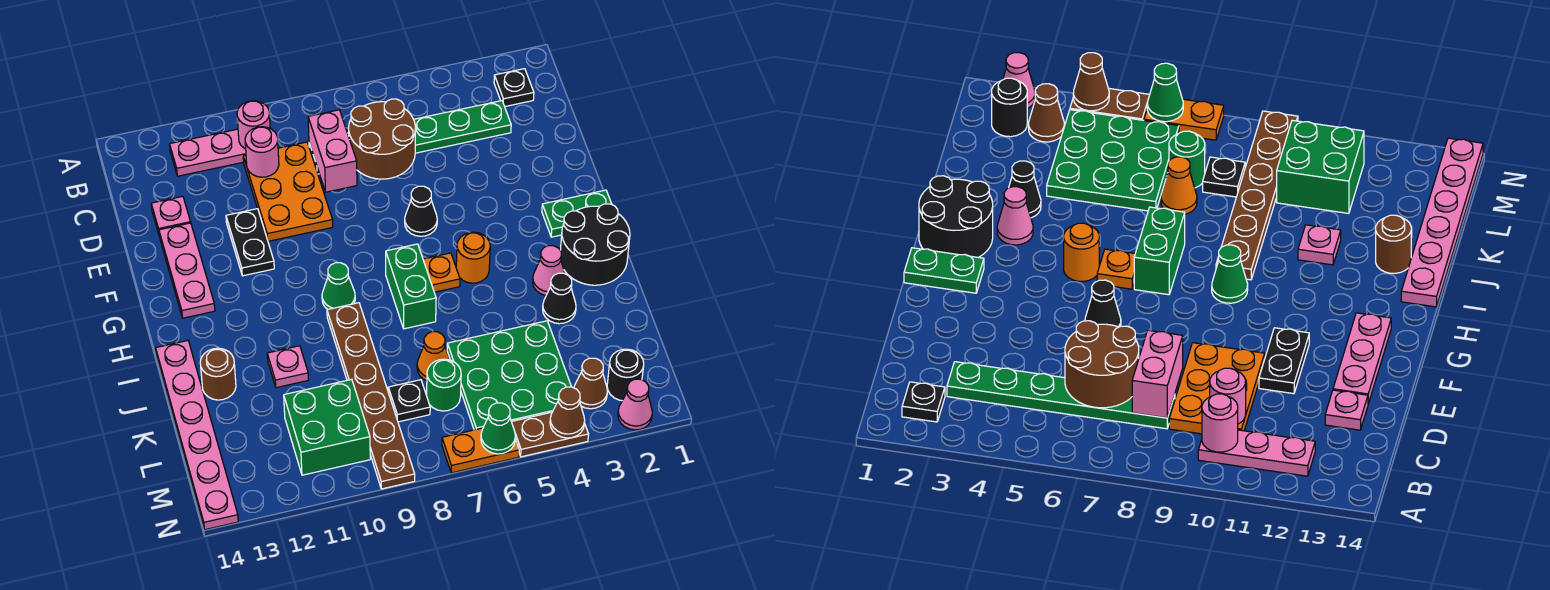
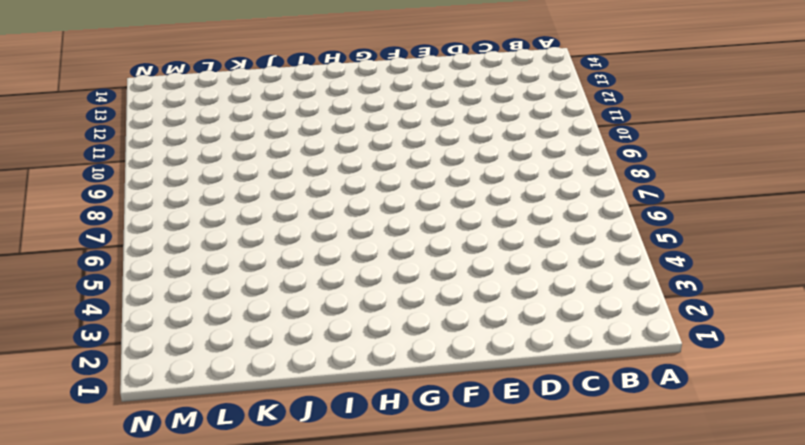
none -> black 1x1 plate [494,69,534,107]
none -> pink 1x3 plate [170,129,246,176]
none -> green 1x6 plate [309,101,511,174]
none -> orange 2x3 plate [243,142,333,241]

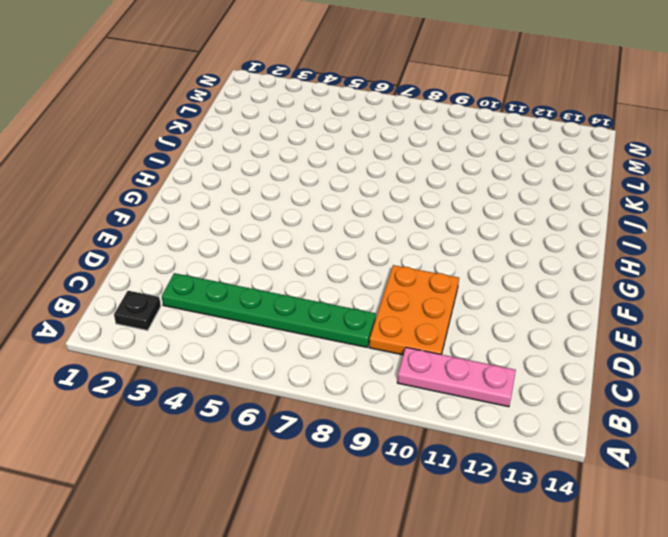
none -> pink 1x1 plate [151,196,191,234]
none -> black 1x2 plate [226,209,274,276]
none -> pink 1x3 plate [159,223,215,318]
none -> black 1x1 cone [405,186,437,236]

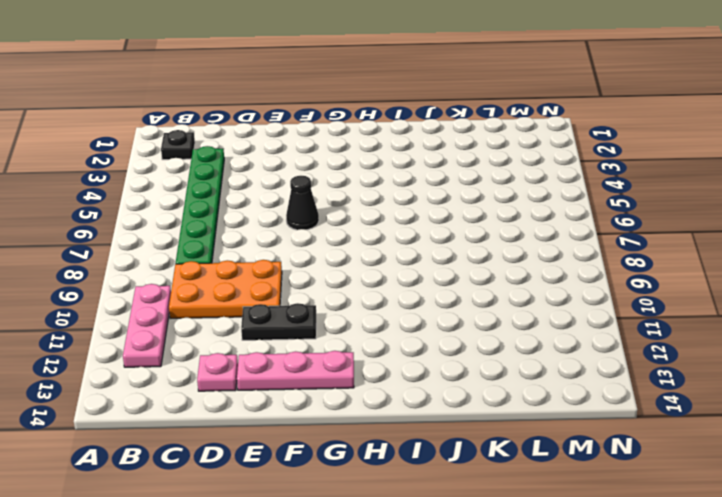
none -> green 1x2 plate [542,190,612,237]
none -> black 2x2 round brick [560,204,630,285]
none -> orange 1x1 round brick [456,232,490,283]
none -> orange 1x1 plate [423,253,460,292]

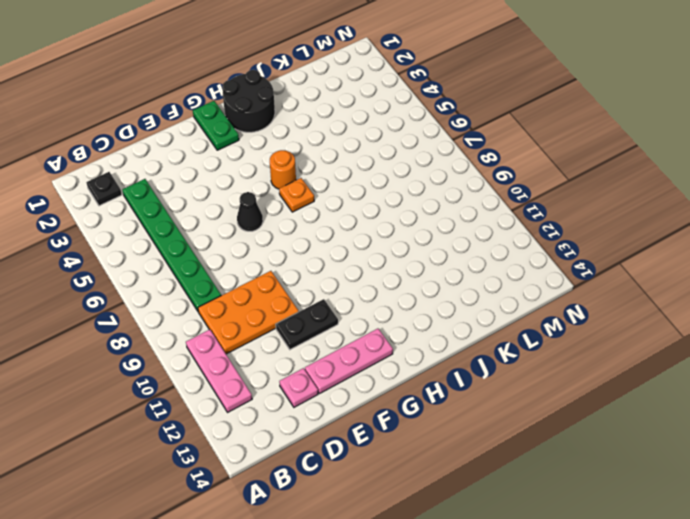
none -> green 1x2 brick [386,244,436,329]
none -> green 1x1 cone [322,263,355,309]
none -> pink 1x1 cone [533,246,565,295]
none -> brown 1x6 plate [327,303,415,489]

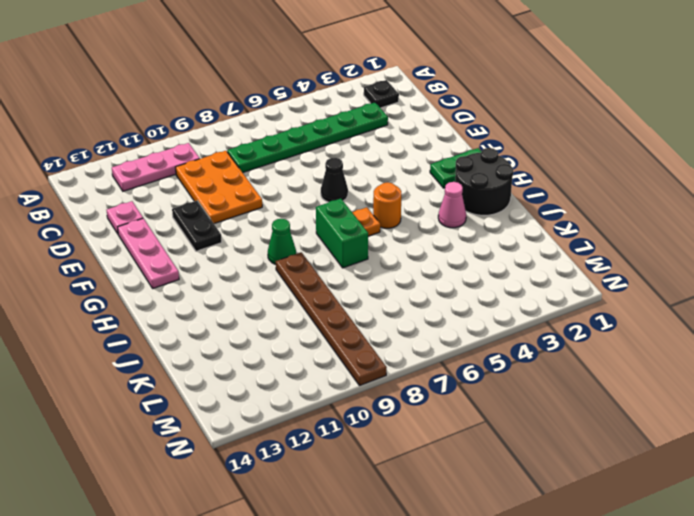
none -> pink 1x6 plate [156,341,238,530]
none -> black 1x1 cone [543,273,576,324]
none -> pink 1x1 plate [267,346,309,388]
none -> brown 1x1 round brick [200,348,236,400]

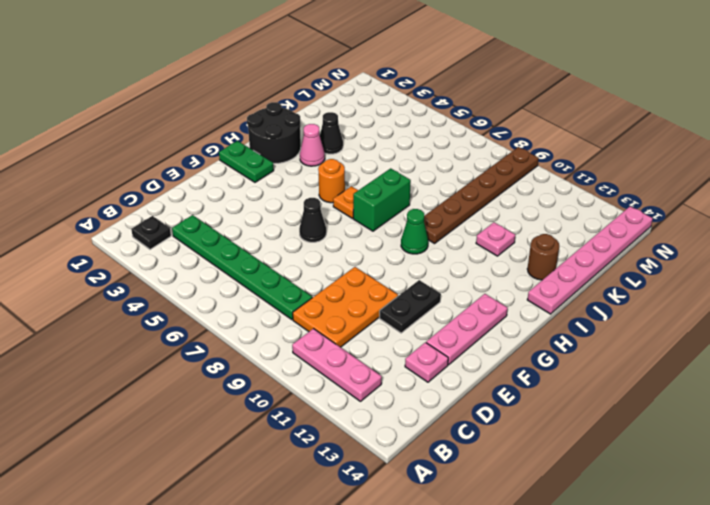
none -> green 3x3 plate [447,321,571,430]
none -> orange 1x1 cone [417,332,450,381]
none -> green 1x1 round brick [427,359,461,411]
none -> black 1x1 plate [388,380,430,422]

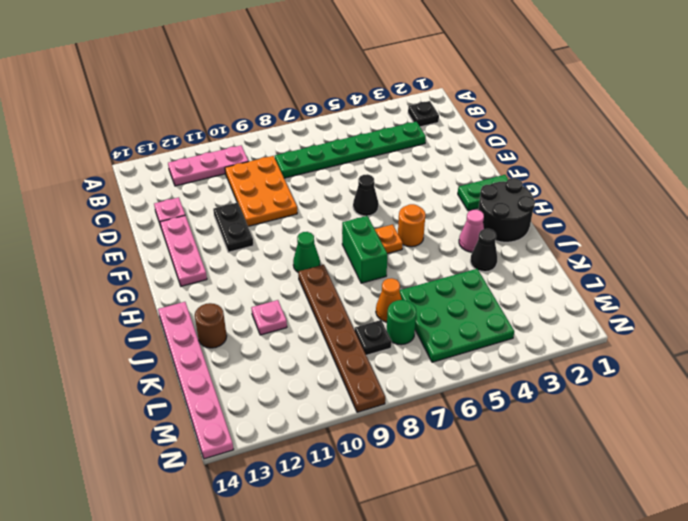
none -> green 2x2 brick [284,379,370,475]
none -> black 1x1 round brick [607,349,644,401]
none -> brown 1x1 cone [574,358,607,409]
none -> pink 1x1 cone [618,379,652,430]

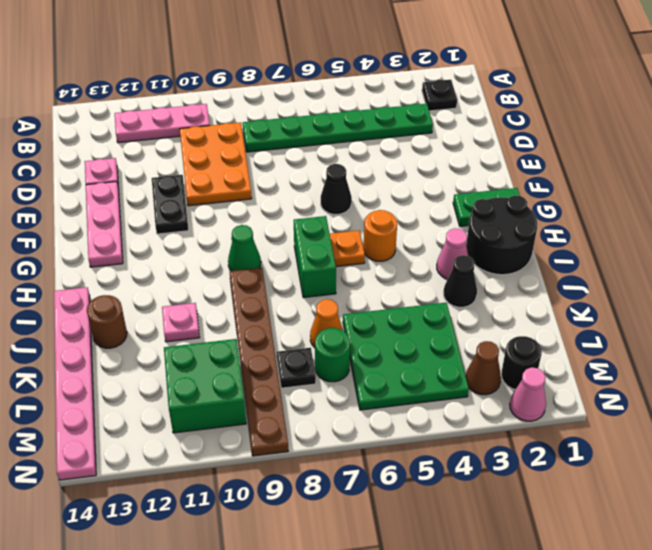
none -> brown 1x2 plate [511,412,589,457]
none -> orange 1x2 plate [442,428,519,473]
none -> pink 1x1 round brick [237,101,270,149]
none -> brown 2x2 round brick [349,99,415,179]

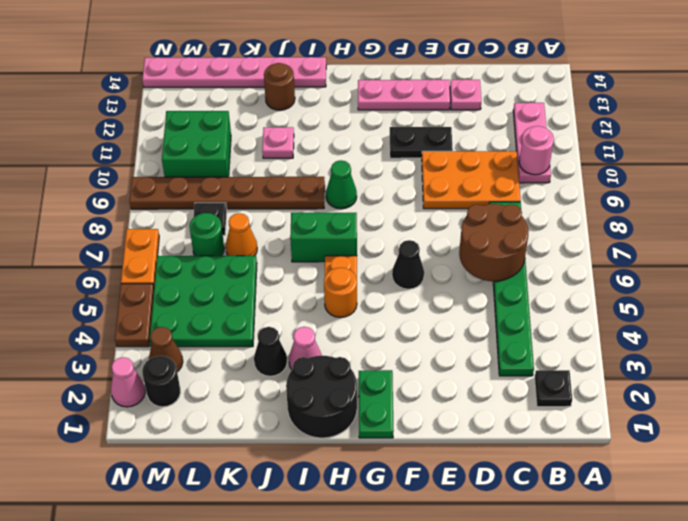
none -> pink 1x2 brick [308,110,357,192]
none -> pink 1x1 round brick [245,127,279,177]
none -> brown 1x1 cone [550,387,585,438]
none -> green 1x1 cone [481,403,515,454]

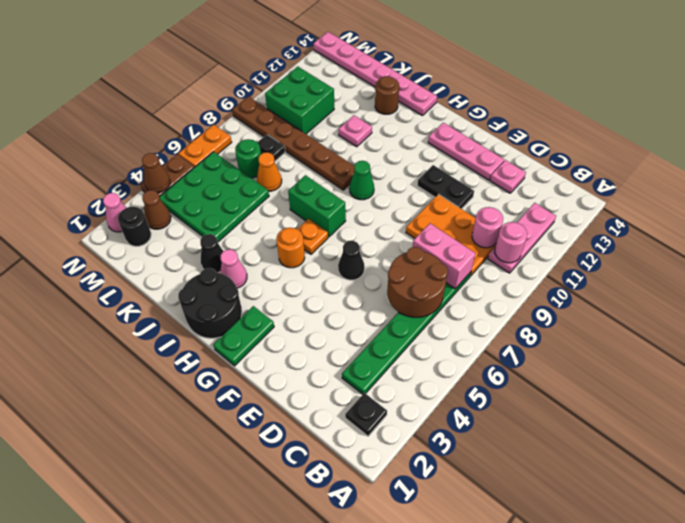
none -> green 1x1 cone [481,403,515,454]

